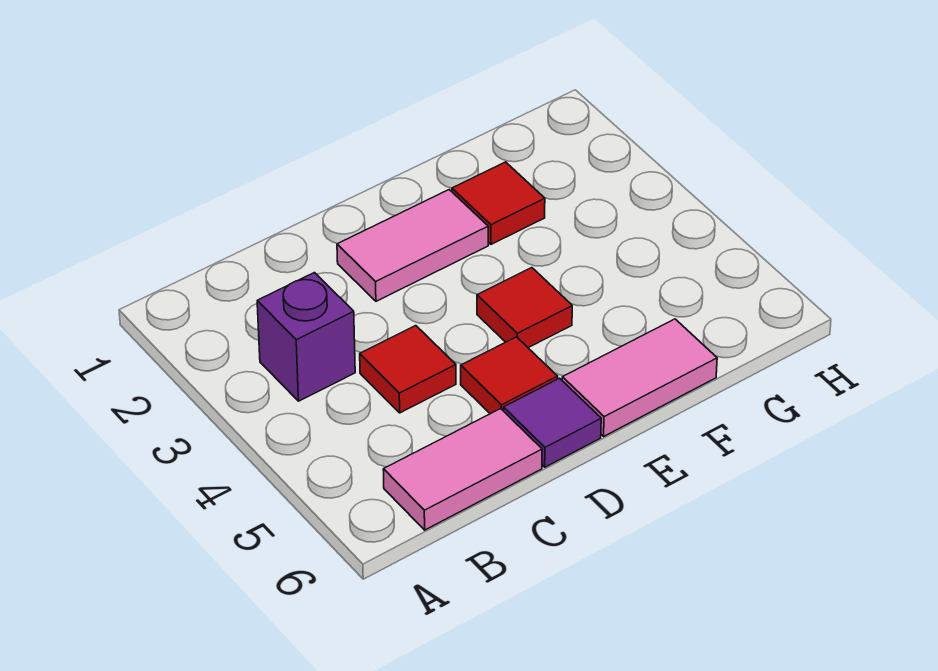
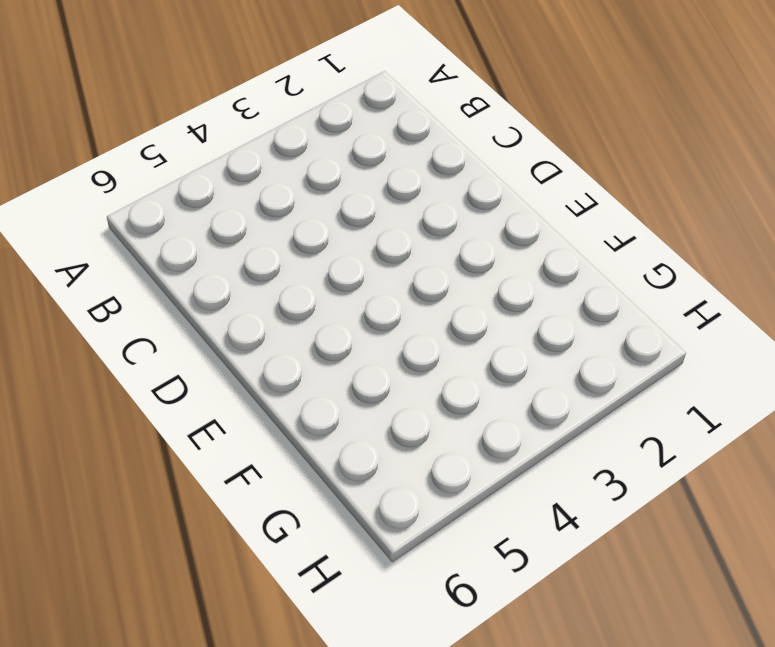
none -> purple 1x1 brick [257,273,355,401]
none -> pink 1x2 tile [383,409,542,530]

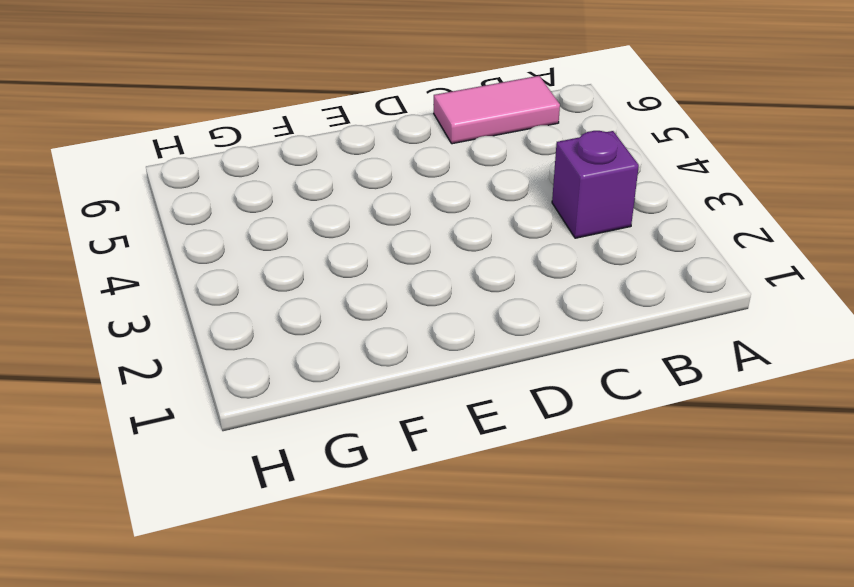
none -> red 1x1 tile [360,326,456,413]
none -> pink 1x2 tile [337,190,488,301]

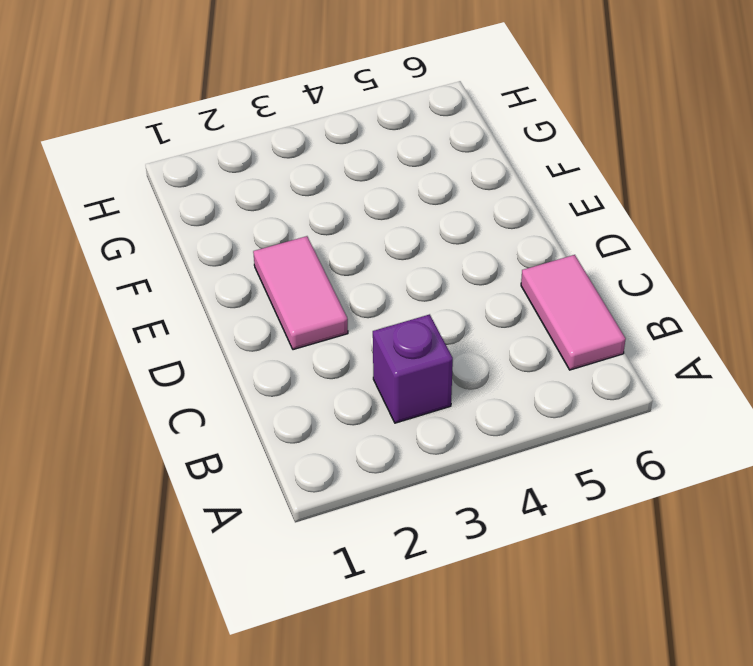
none -> red 1x1 tile [360,326,456,413]
none -> red 1x1 tile [461,337,558,414]

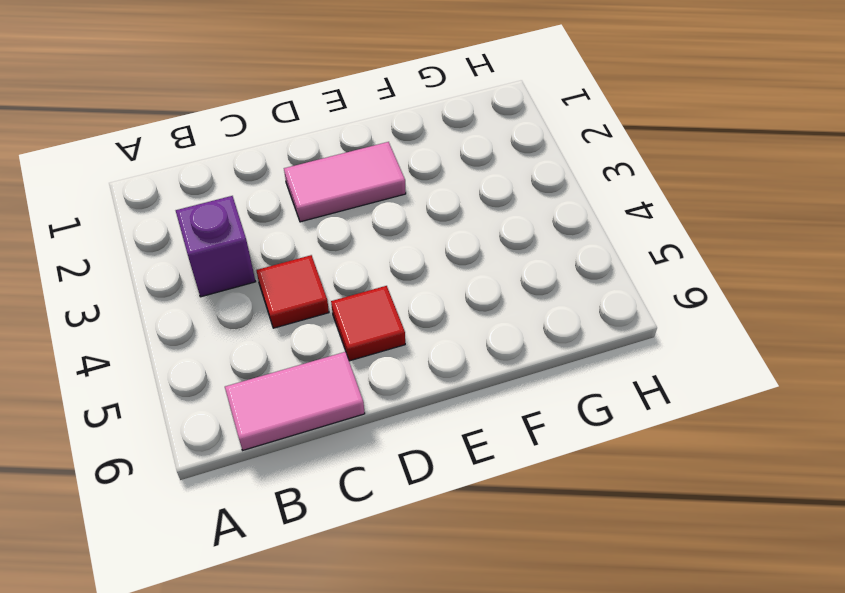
none -> purple 1x1 tile [504,378,601,467]
none -> red 1x1 tile [477,268,572,348]

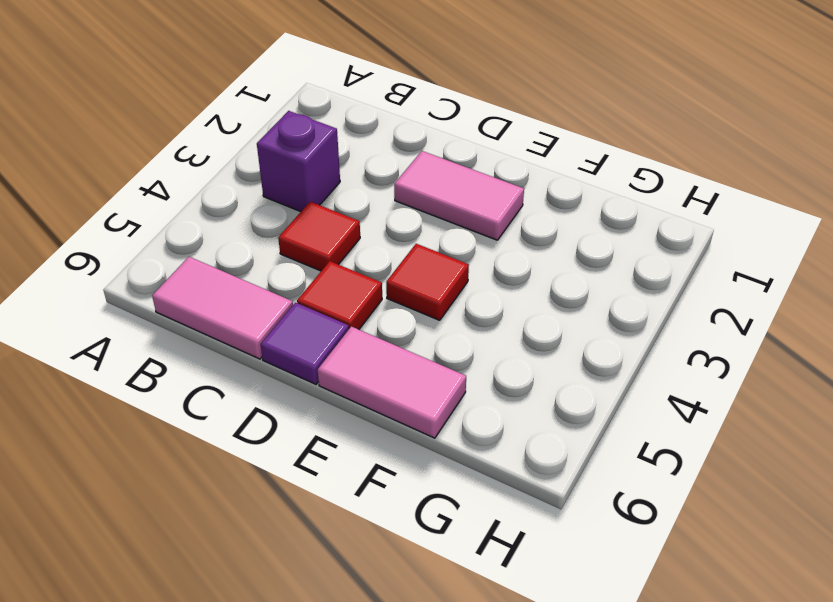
none -> red 1x1 tile [452,162,545,244]

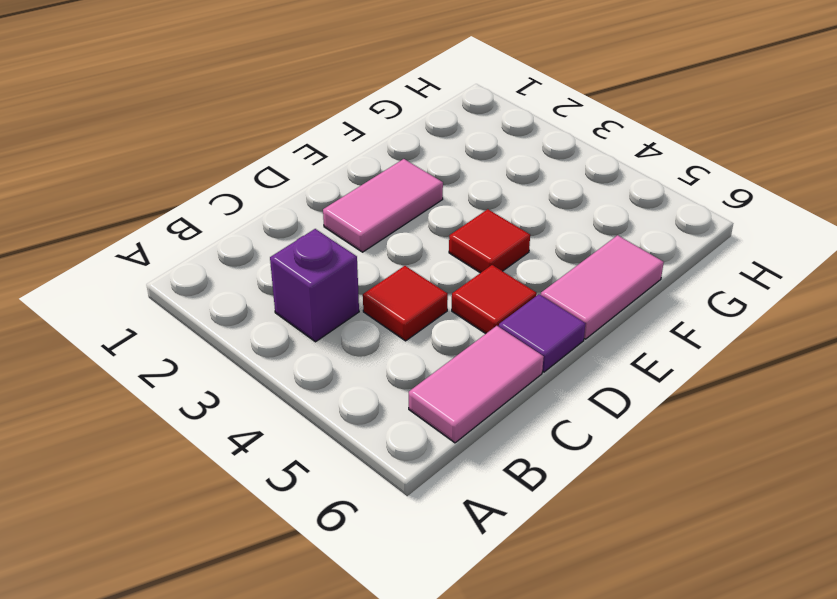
none -> red 1x1 tile [452,162,545,244]

